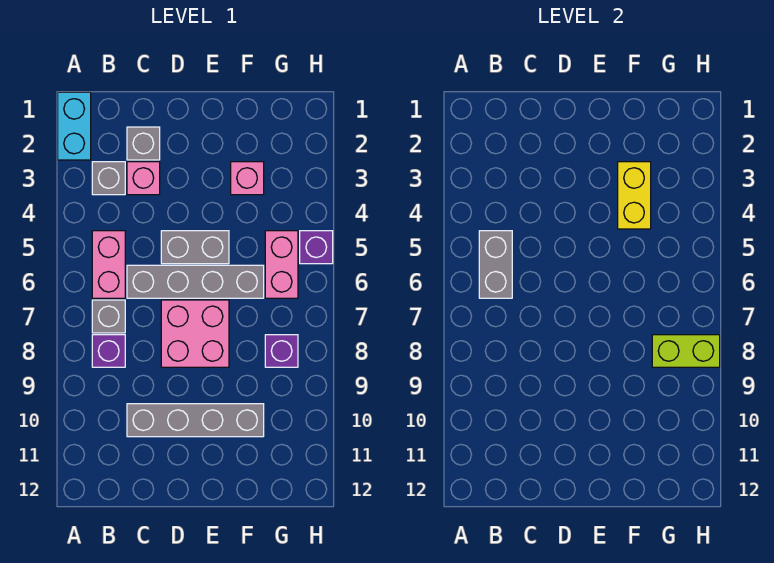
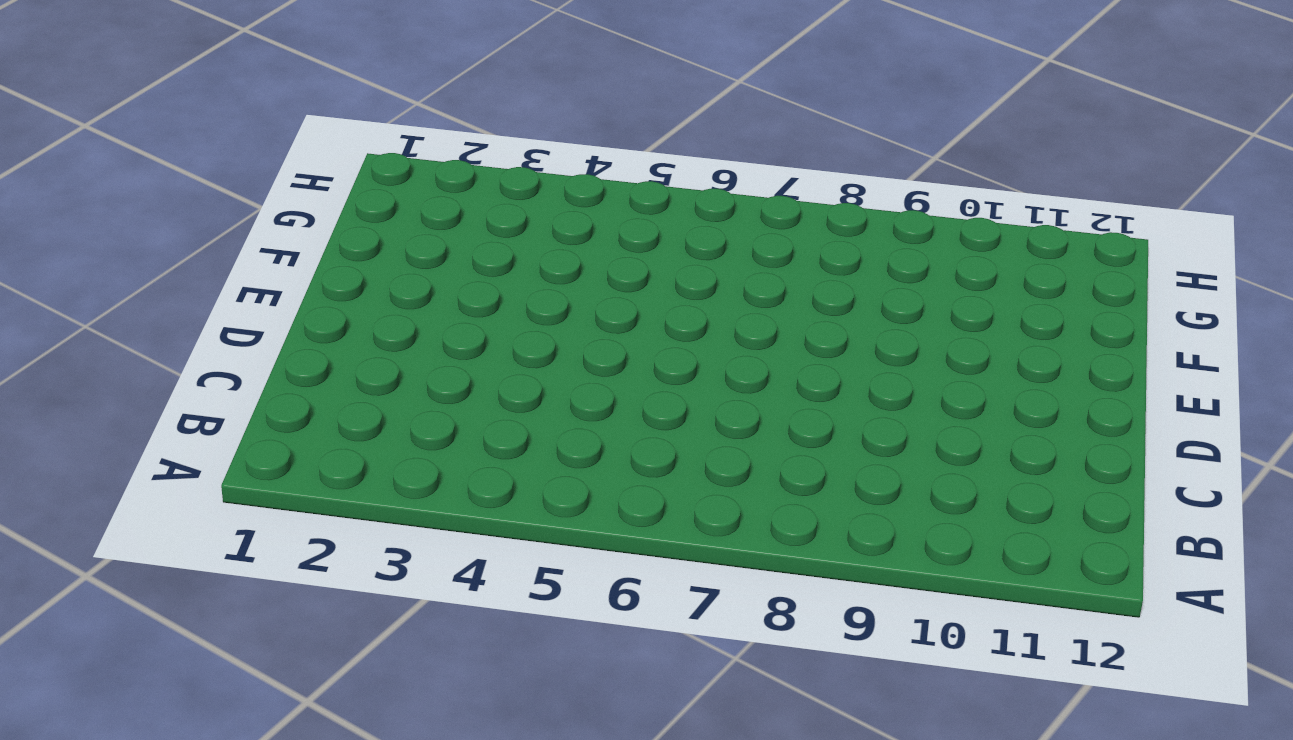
none -> cyan 1x2 brick [58,92,91,160]
none -> grey 1x1 brick [92,162,125,195]
none -> pink 1x2 brick [92,231,125,298]

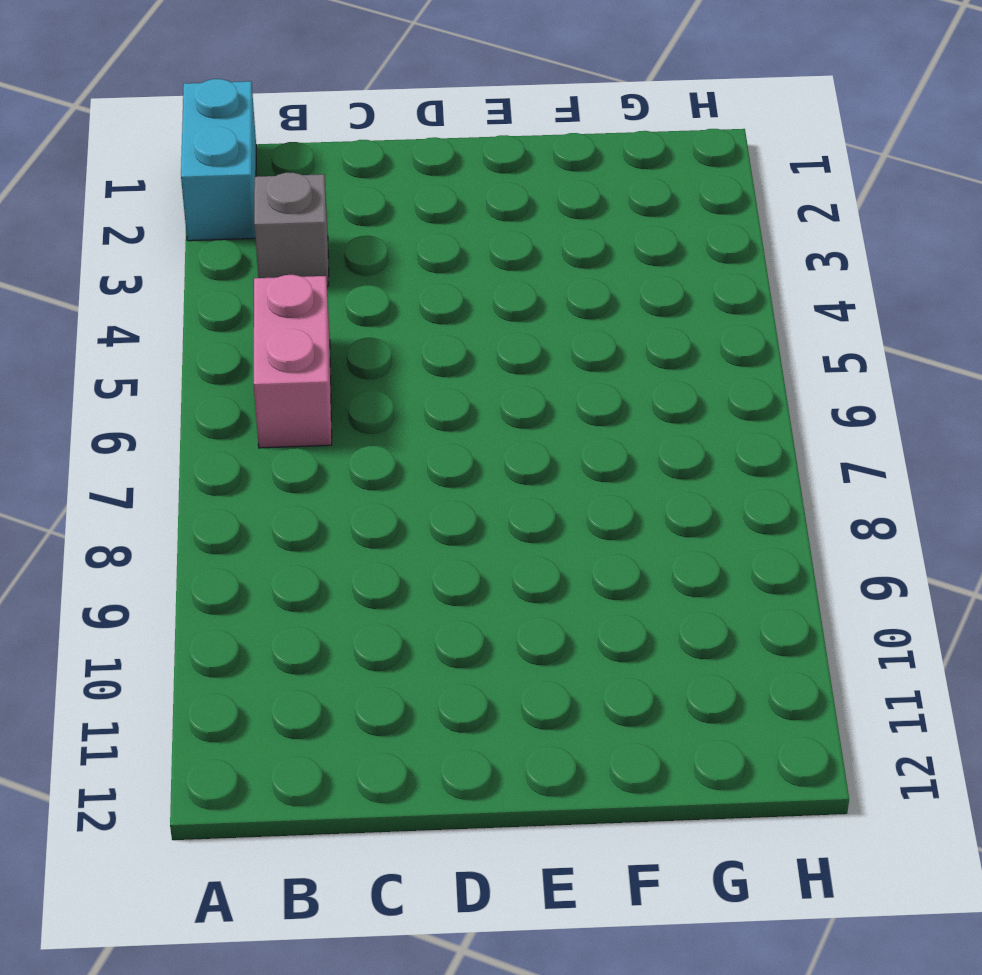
none -> grey 1x1 brick [92,300,125,333]
none -> purple 1x1 brick [92,335,125,367]
none -> grey 1x1 brick [127,127,160,160]

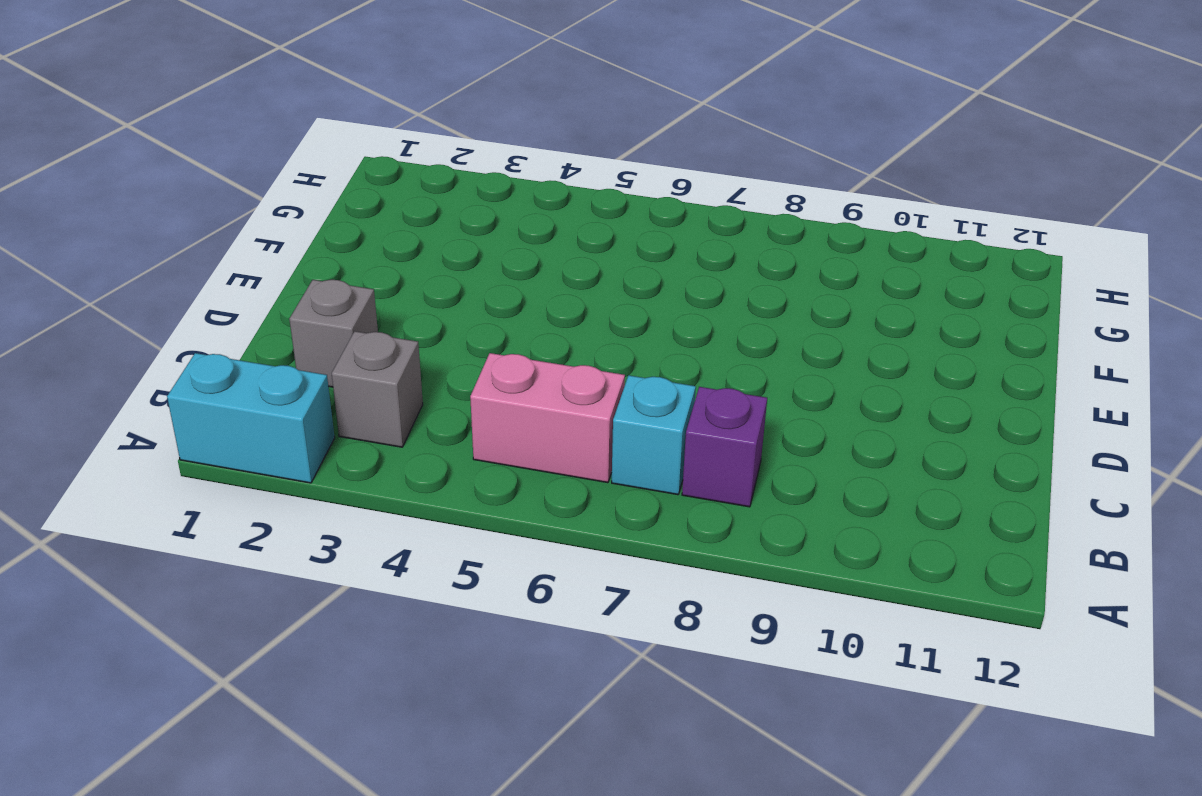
cyan 1x1 brick [612,375,696,495] -> grey 1x1 brick [92,300,125,333]
none -> pink 1x1 brick [127,162,160,195]
none -> grey 1x4 brick [127,265,264,298]
none -> grey 1x4 brick [127,404,264,437]

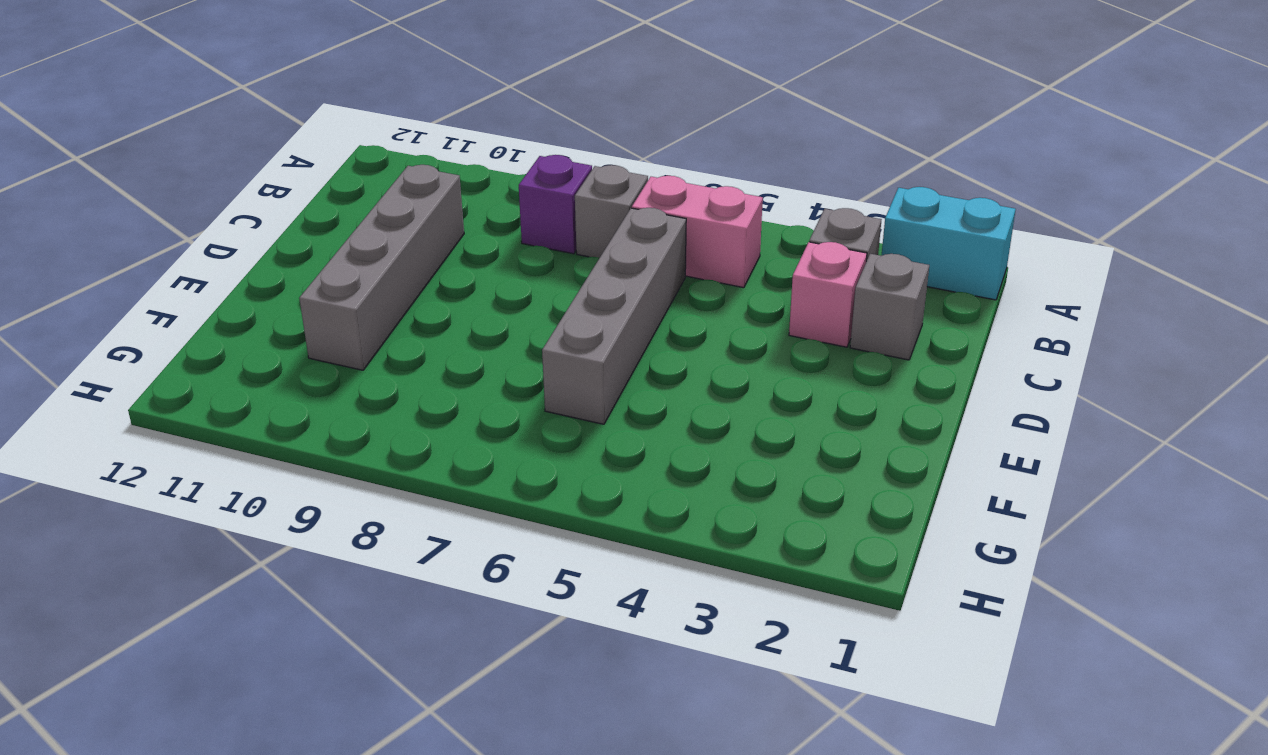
none -> grey 1x2 brick [161,231,229,264]
none -> pink 2x2 brick [161,300,229,367]
none -> pink 1x1 brick [231,162,264,195]

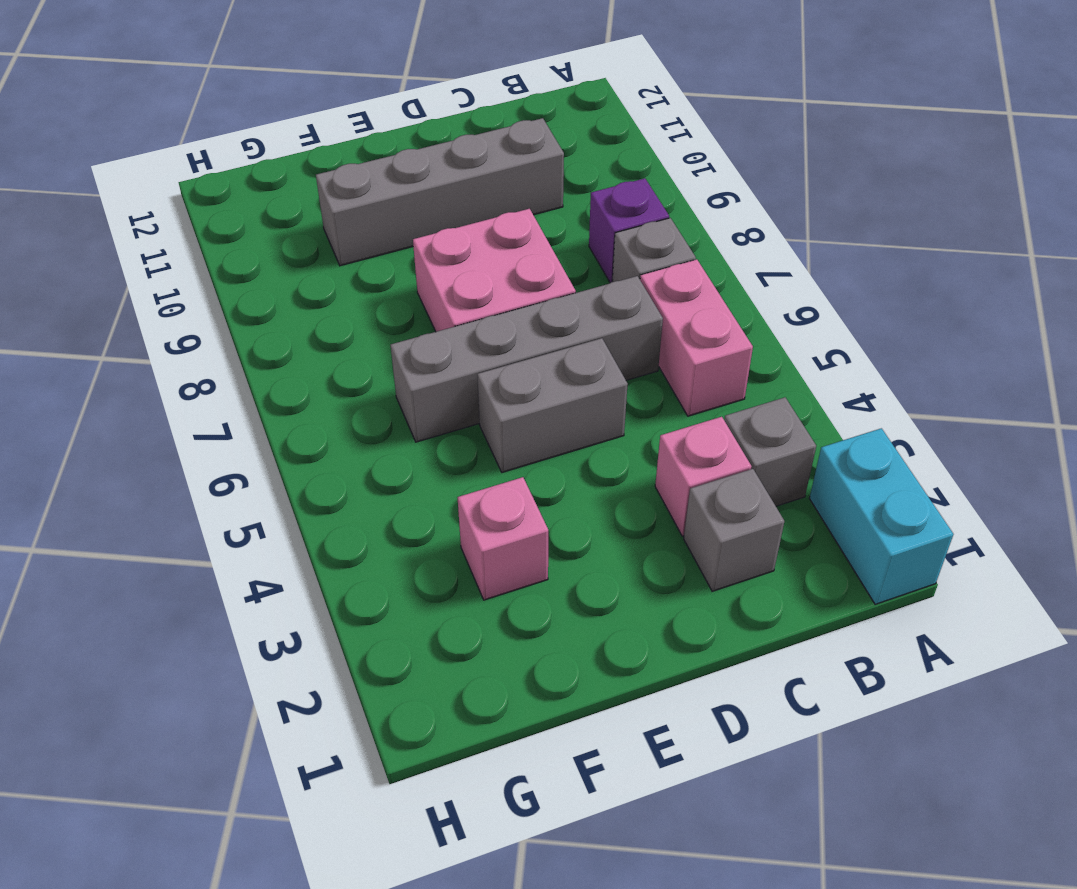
none -> pink 1x2 brick [265,231,298,298]
none -> purple 1x1 brick [265,335,298,367]
none -> purple 1x1 brick [300,231,333,264]

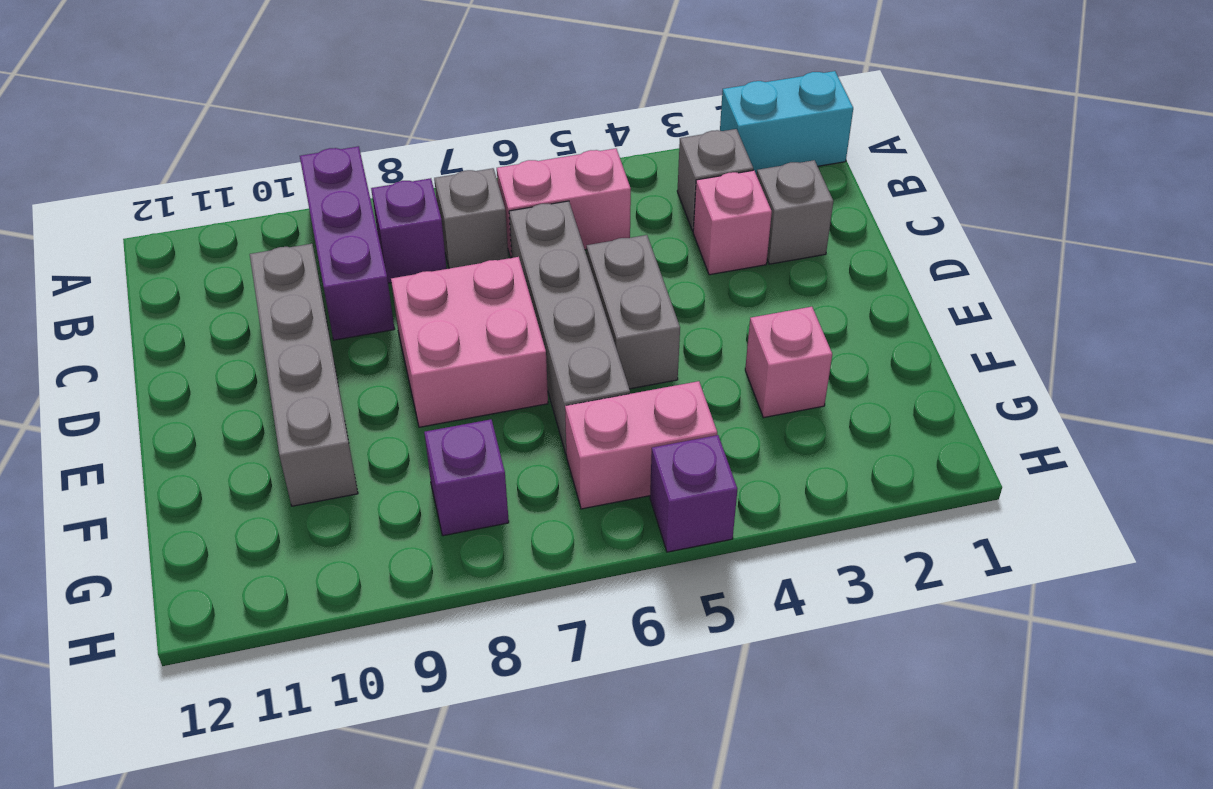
purple 1x3 brick [300,146,394,340] -> none
none -> grey 1x2 brick [479,231,512,298]
none -> yellow 1x2 brick [618,162,651,229]
none -> lime 1x2 brick [652,335,720,367]

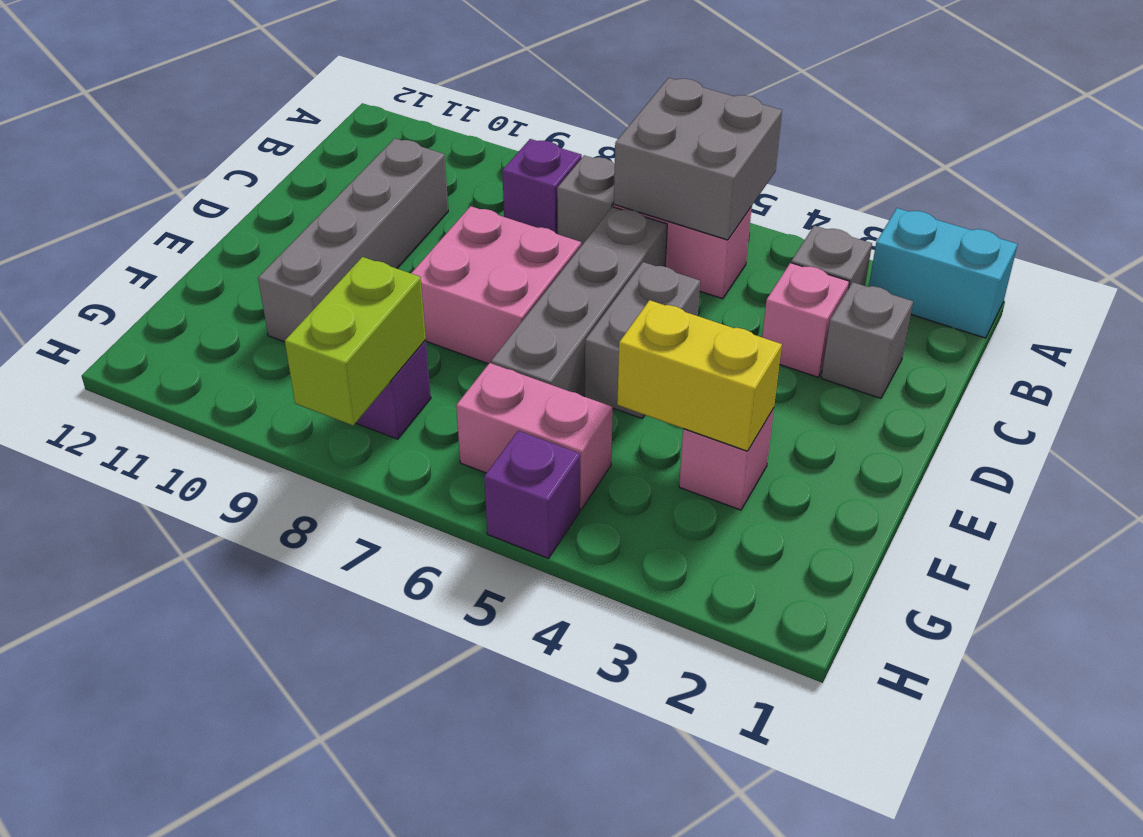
grey 2x2 brick [614,78,782,240] -> grey 1x2 brick [479,231,512,298]

